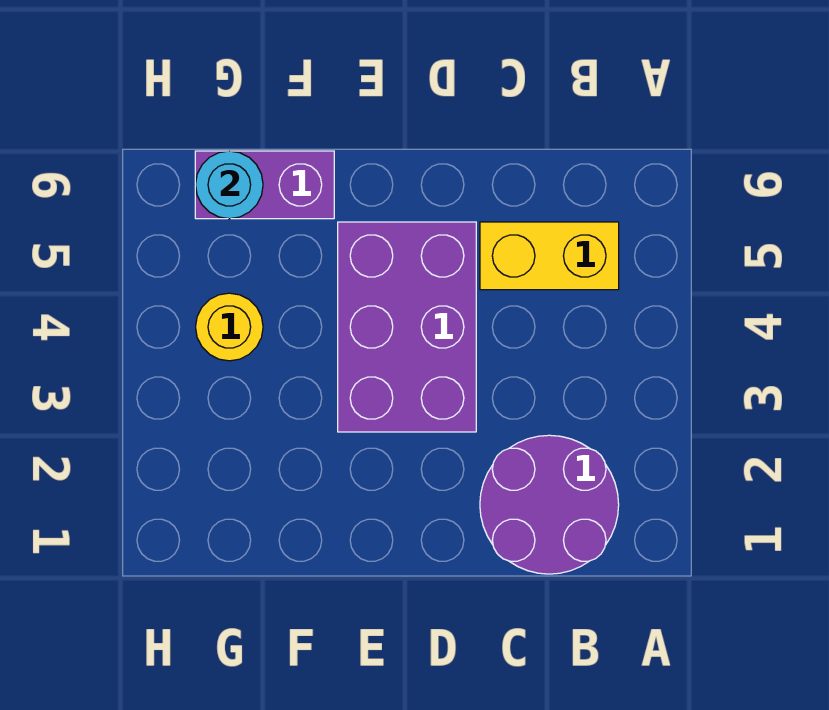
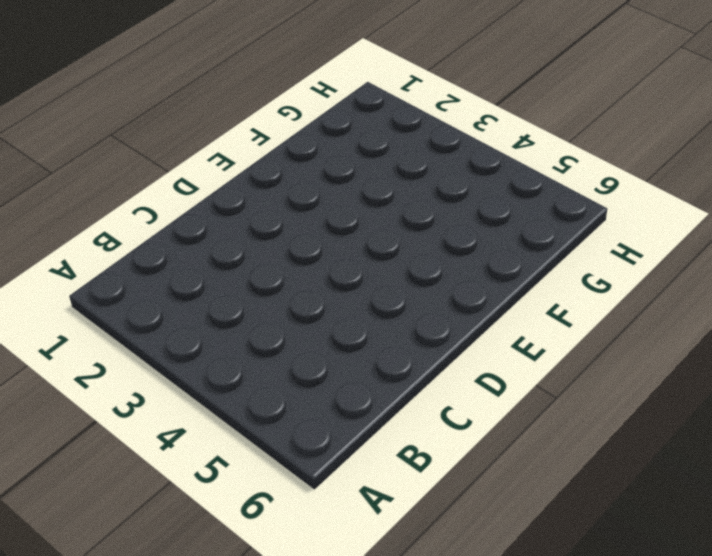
none -> purple 2x2 round brick [480,435,619,574]
none -> yellow 1x2 brick [480,222,619,290]

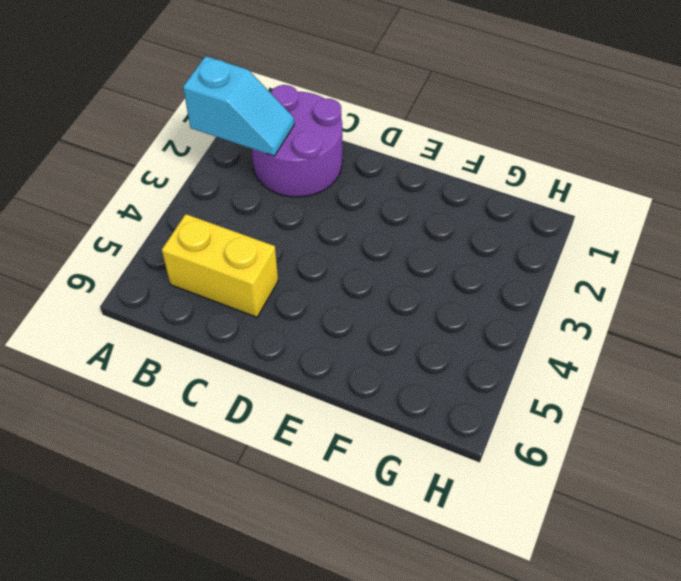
cyan 1x2 slope [183,56,294,156] -> none
none -> purple 2x3 brick [338,222,476,432]
none -> purple 1x2 brick [195,151,334,219]

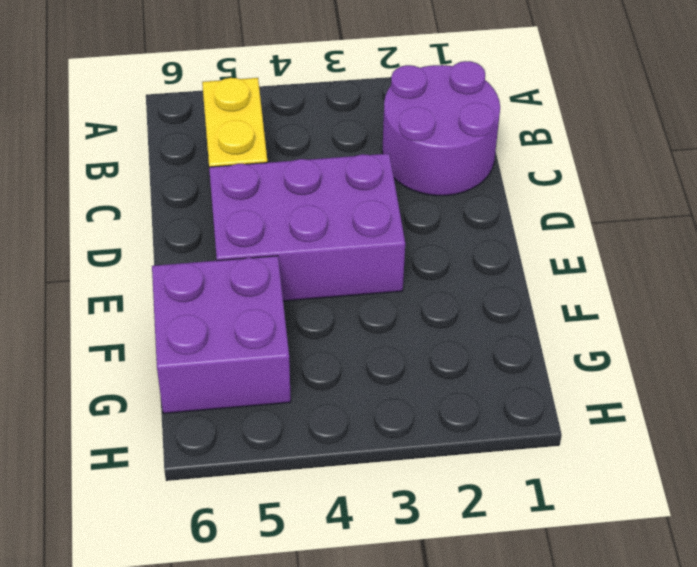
purple 2x2 brick [152,256,291,413] -> purple 1x2 brick [195,151,334,219]
none -> yellow 1x1 round brick [196,293,263,361]
none -> cyan 1x1 round brick [195,151,263,219]

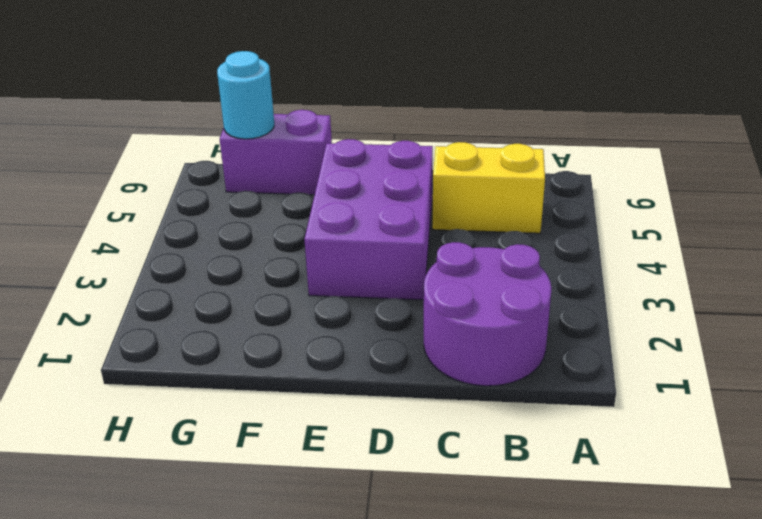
none -> yellow 1x1 round brick [196,293,263,361]

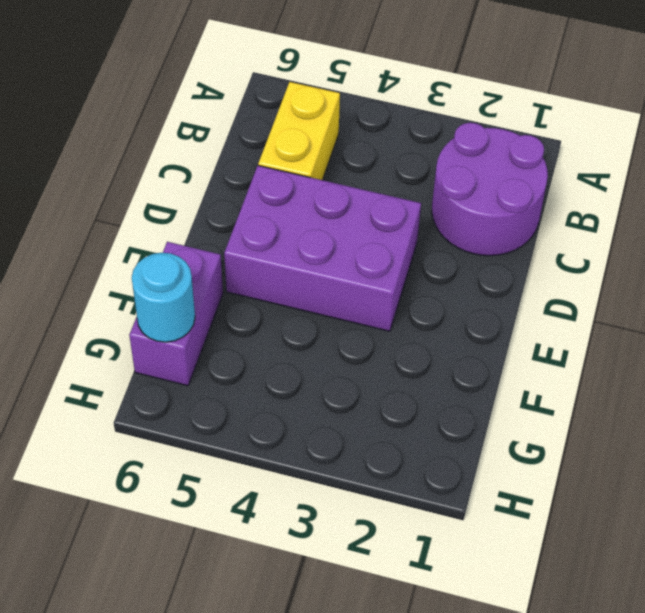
none -> yellow 1x1 round brick [196,293,263,361]

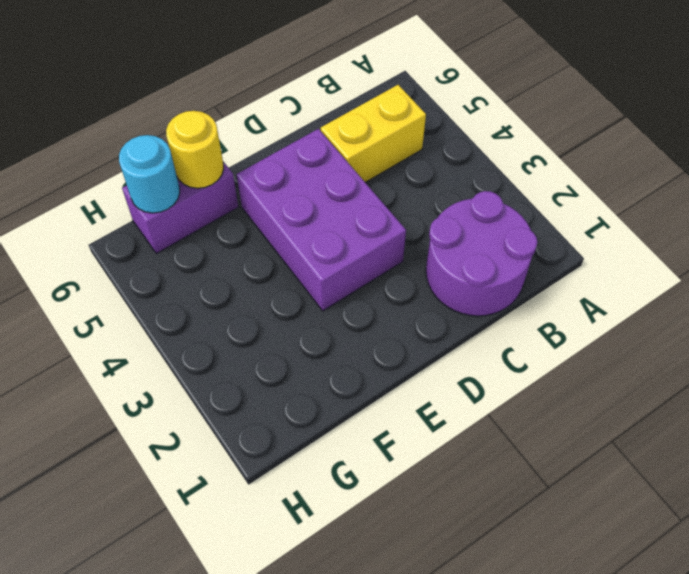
yellow 1x1 round brick [166,111,224,188] -> yellow 1x1 round brick moved to [196,293,263,361]

